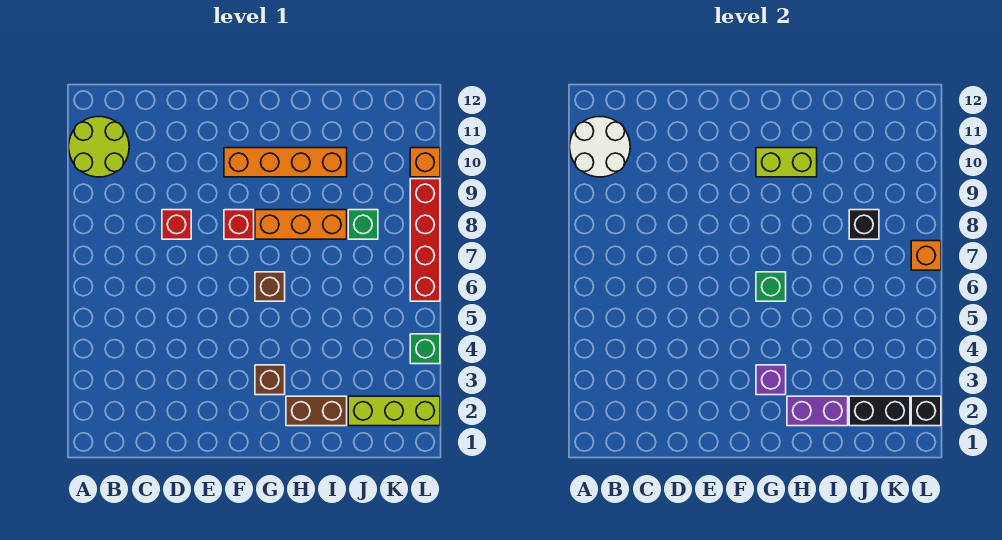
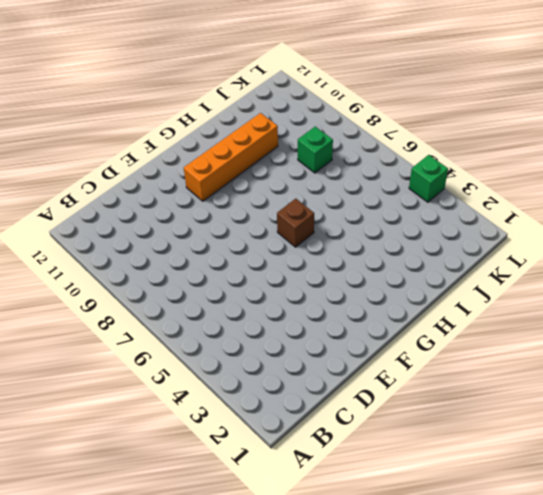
none -> lime 2x2 round brick [69,117,129,177]
none -> red 1x1 brick [162,210,191,239]
none -> red 1x1 brick [224,210,254,239]

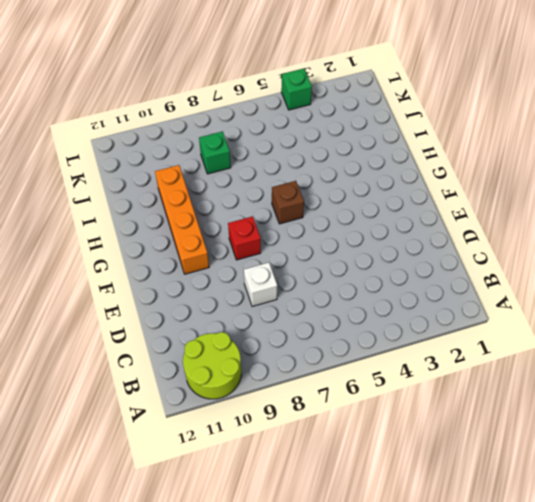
white 1x1 brick [244,262,277,307] -> red 1x1 brick [162,210,191,239]
none -> brown 1x1 brick [255,365,285,395]
none -> orange 1x3 brick [255,210,347,239]
none -> brown 1x2 brick [286,396,347,426]

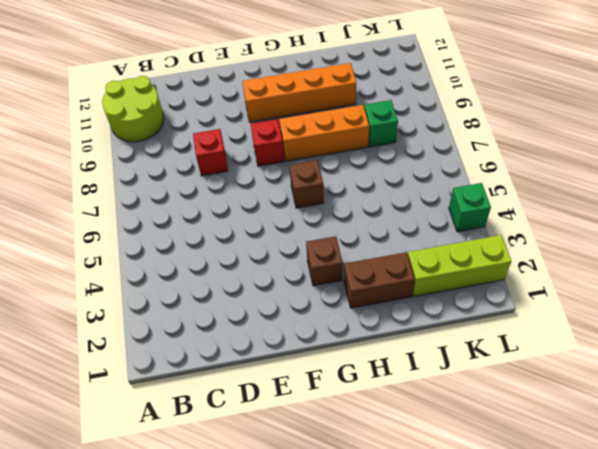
none -> red 1x4 brick [410,179,440,301]
none -> orange 1x1 brick [410,148,440,177]
none -> white 2x2 round brick [570,117,630,177]

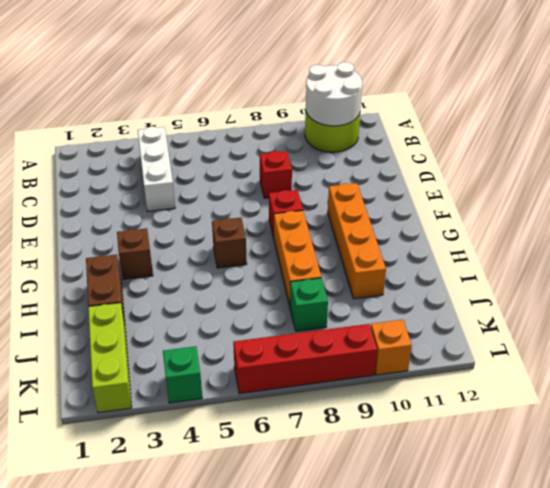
white 1x3 brick [138,127,175,212] -> none
none -> purple 1x1 brick [756,365,786,395]
none -> green 1x1 brick [756,272,786,301]
none -> lime 1x2 brick [756,148,817,177]

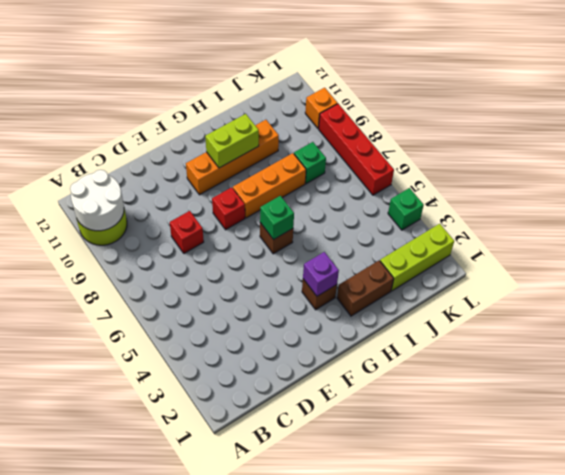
none -> purple 1x2 brick [787,396,848,426]
none -> black 1x2 brick [849,396,910,426]
none -> black 1x1 brick [849,210,879,239]

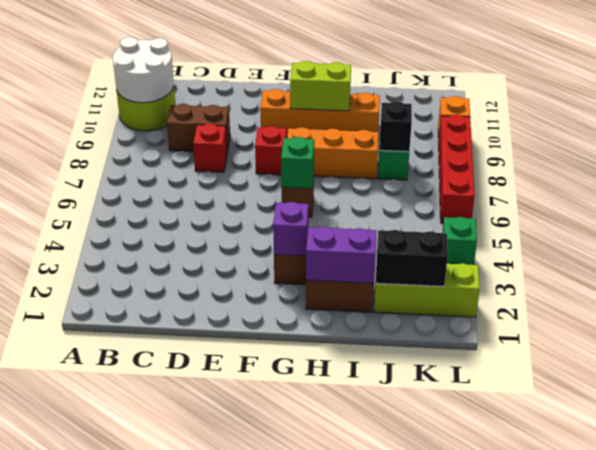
brown 1x2 brick [167,104,230,152] -> none
none -> black 1x1 brick [911,396,941,426]
none -> orange 1x1 brick [911,241,941,270]

